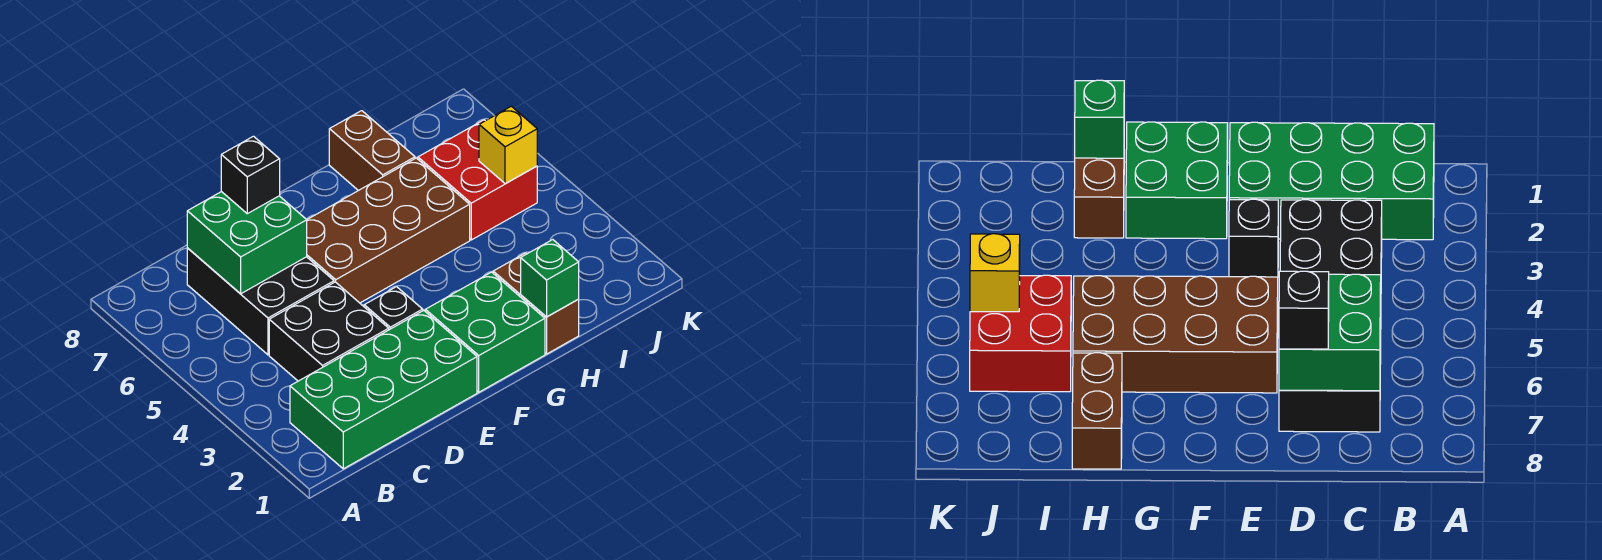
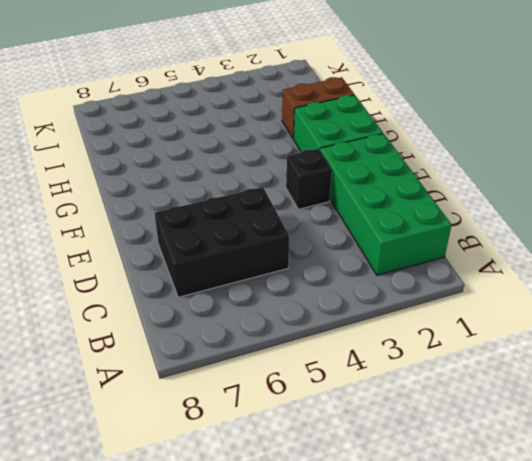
none -> black 2x2 brick [269,282,389,381]
none -> brown 2x4 brick [307,158,470,303]
none -> brown 1x2 brick [329,111,415,191]

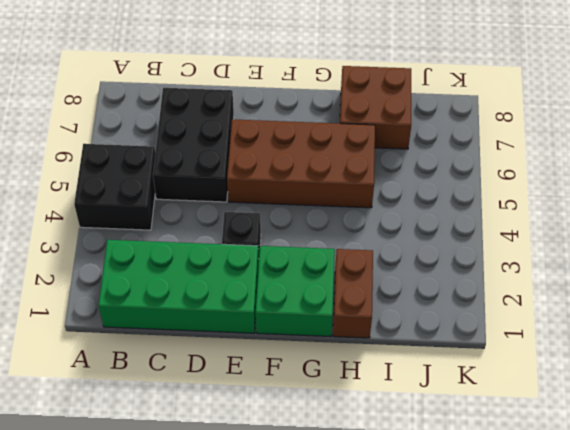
black 2x2 brick [74,144,155,230] -> black 2x2 brick moved to [269,282,389,381]
brown 2x2 brick [340,66,411,149] -> brown 1x2 brick [329,111,415,191]
none -> red 2x2 brick [418,120,537,240]
none -> green 2x2 brick [187,192,307,294]
none -> green 1x1 brick [521,240,579,317]

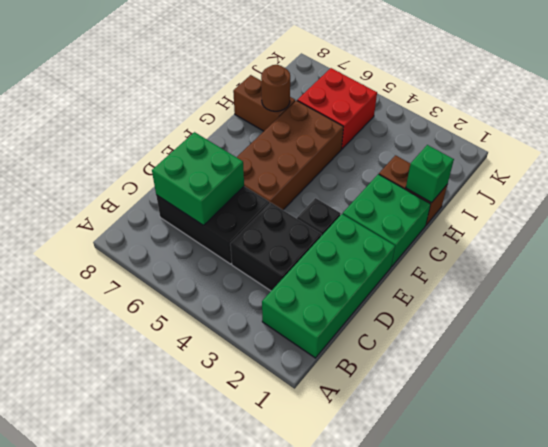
brown 1x1 round brick [261,65,290,111] -> none
none -> yellow 1x1 brick [479,106,537,184]
none -> black 1x1 brick [221,136,280,214]

